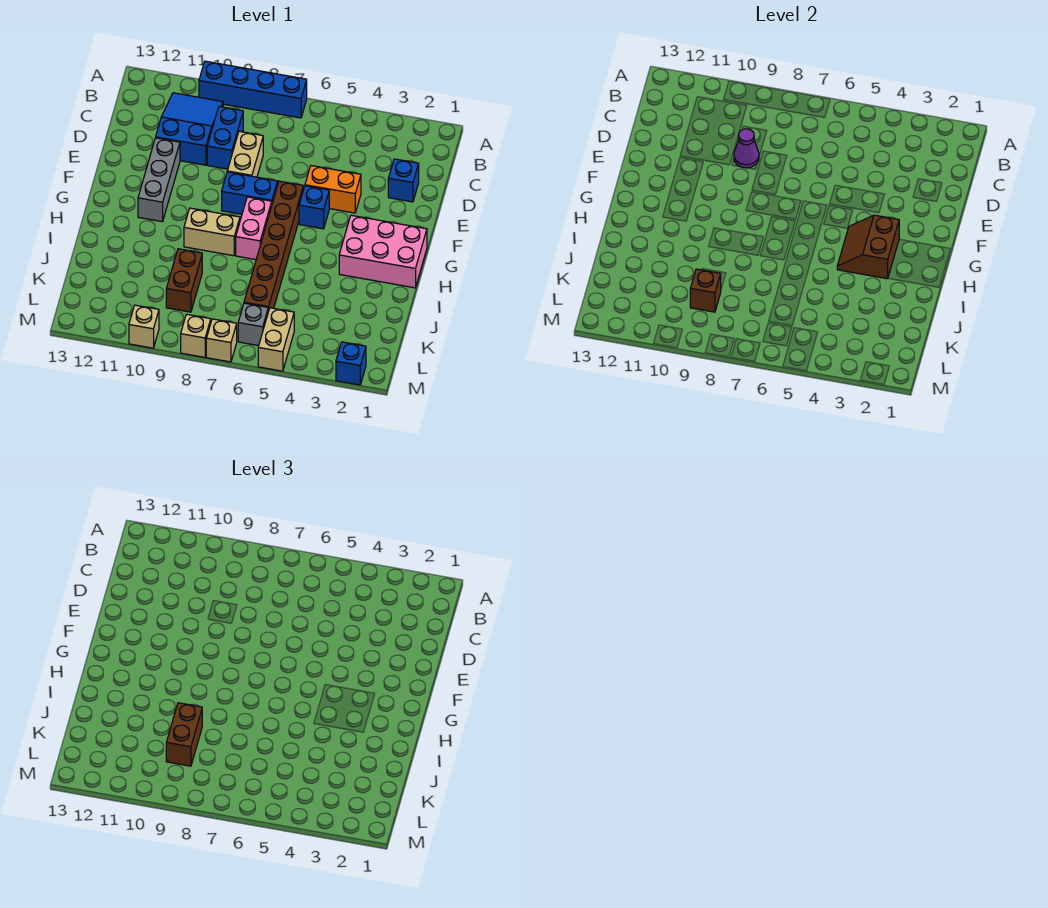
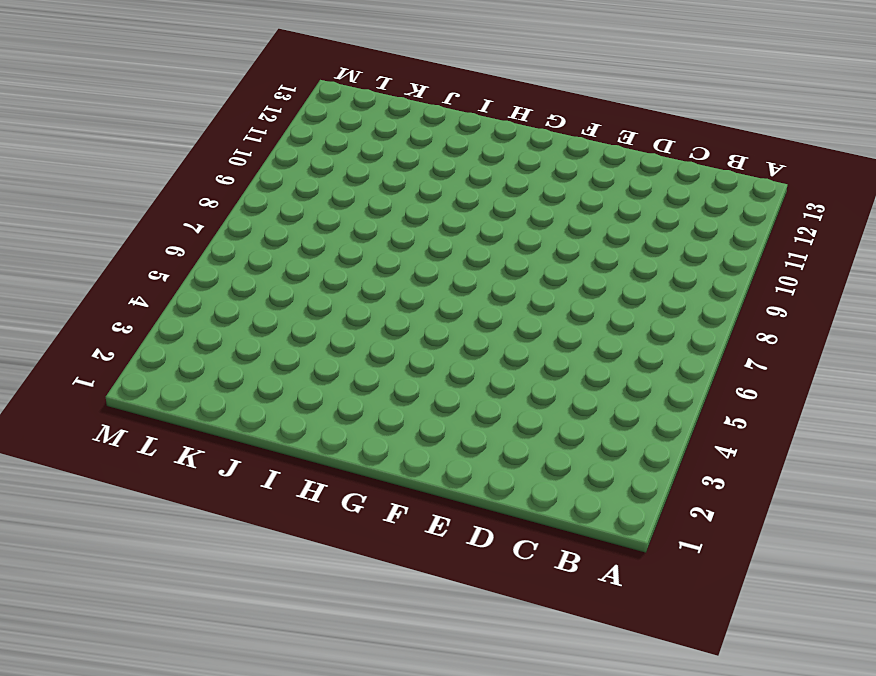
none -> blue 1x4 brick [199,61,307,118]
none -> blue 2x3 slope [156,93,223,165]
none -> blue 1x2 brick [207,107,243,169]

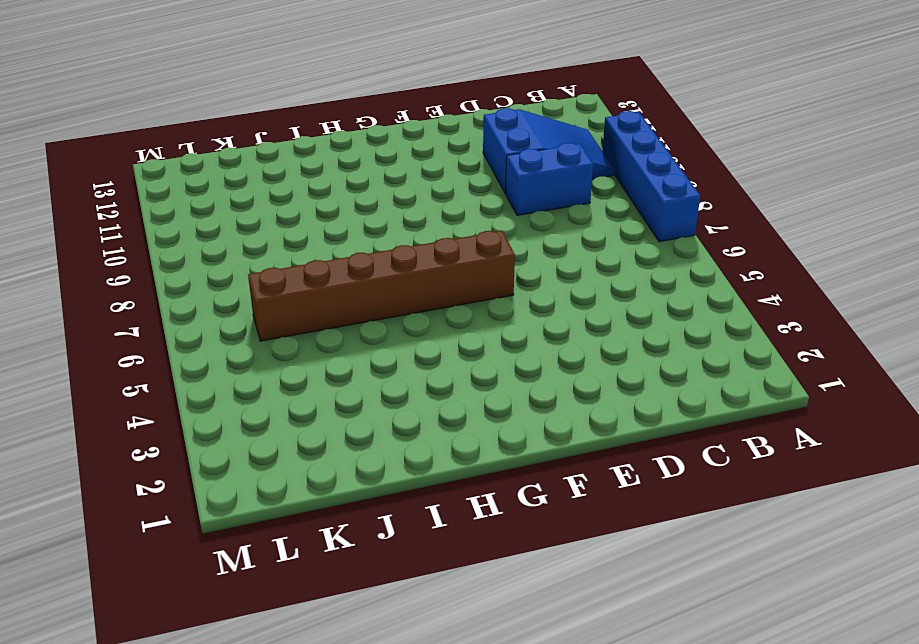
none -> blue 1x1 brick [388,159,419,202]
none -> tan 1x2 brick [227,131,263,177]
none -> orange 1x2 brick [305,166,361,213]

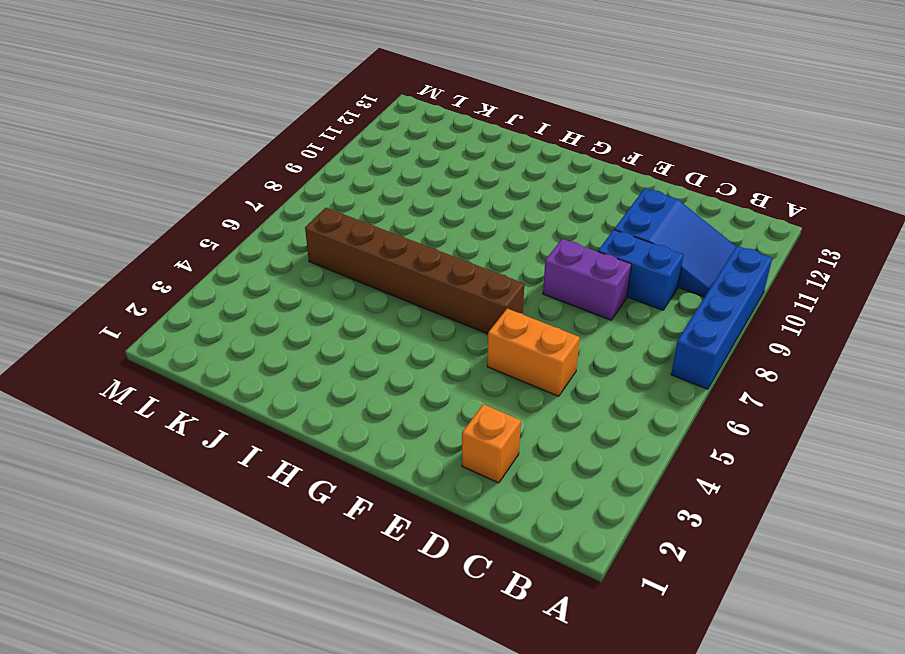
orange 1x1 brick [462,404,521,483] -> blue 1x1 brick [388,159,419,202]
orange 1x2 brick [487,309,580,396] -> orange 1x2 brick turned to [305,166,361,213]
purple 1x2 brick [543,239,631,320] -> tan 1x2 brick [227,131,263,177]
none -> grey 1x3 brick [138,138,180,222]
none -> blue 1x1 brick [299,186,329,229]
none -> blue 1x2 brick [222,172,278,214]

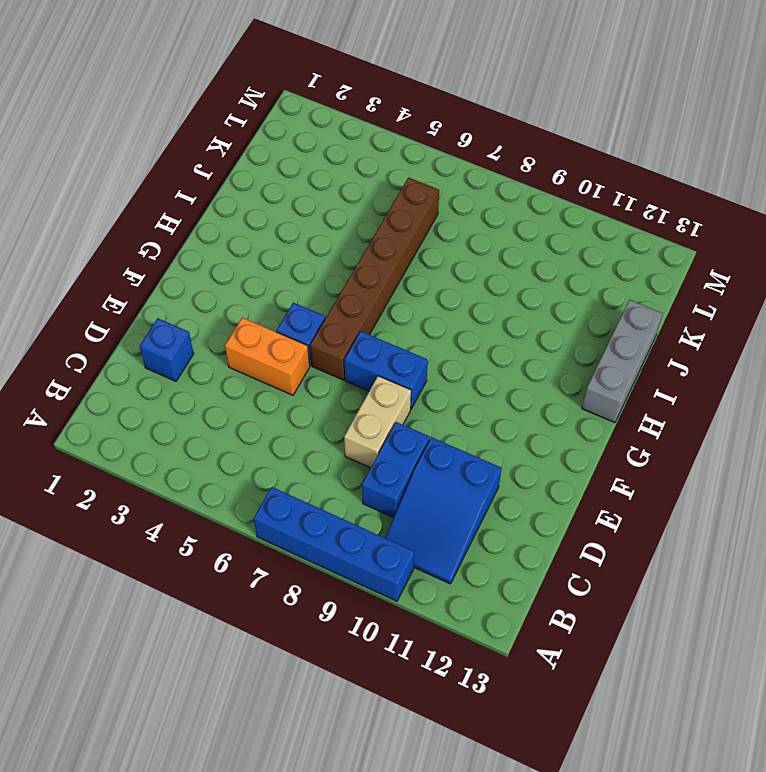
grey 1x3 brick [582,300,663,423] -> grey 1x3 brick moved to [138,138,180,222]
none -> pink 2x3 brick [339,215,427,288]
none -> pink 1x2 brick [236,197,272,260]
none -> tan 1x2 brick [184,208,240,256]

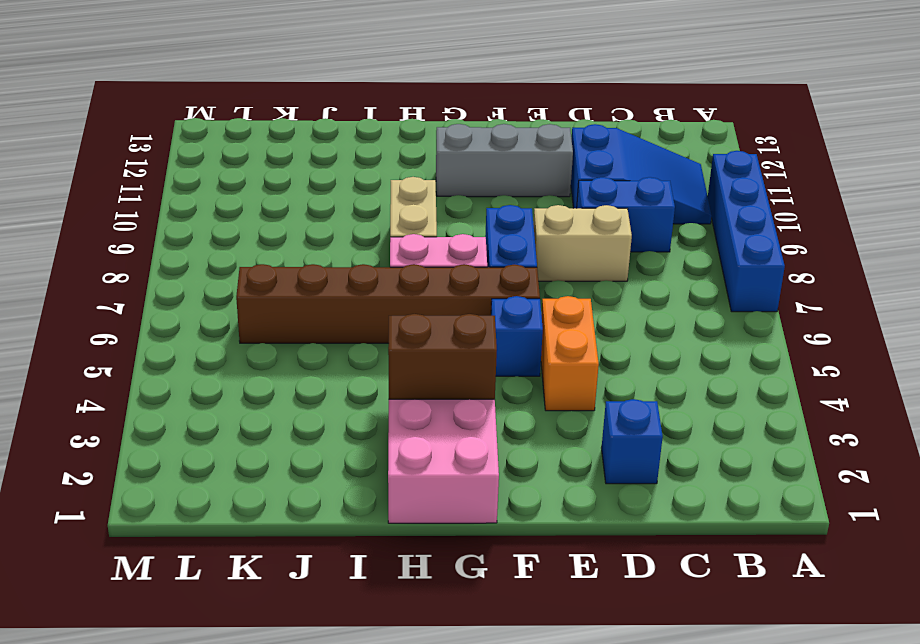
none -> brown 1x2 brick [166,249,202,312]
none -> tan 1x2 brick [258,308,294,371]
none -> grey 1x1 brick [238,303,268,346]

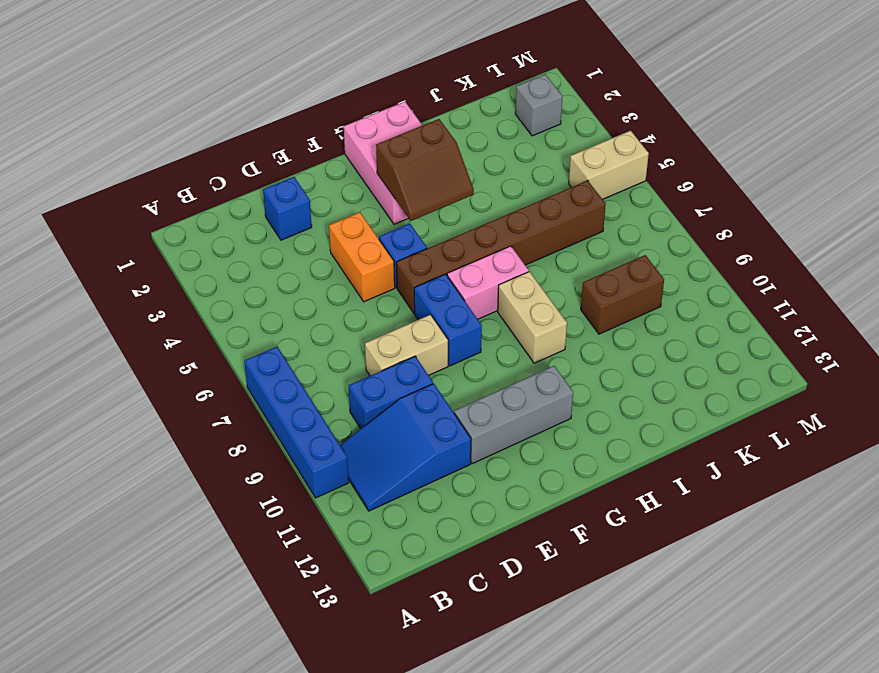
grey 1x1 brick [515,74,562,136] -> grey 1x1 brick moved to [238,303,268,346]
none -> blue 1x1 brick [336,342,366,385]
none -> tan 1x1 brick [206,319,237,362]
none -> tan 1x1 brick [181,314,211,357]

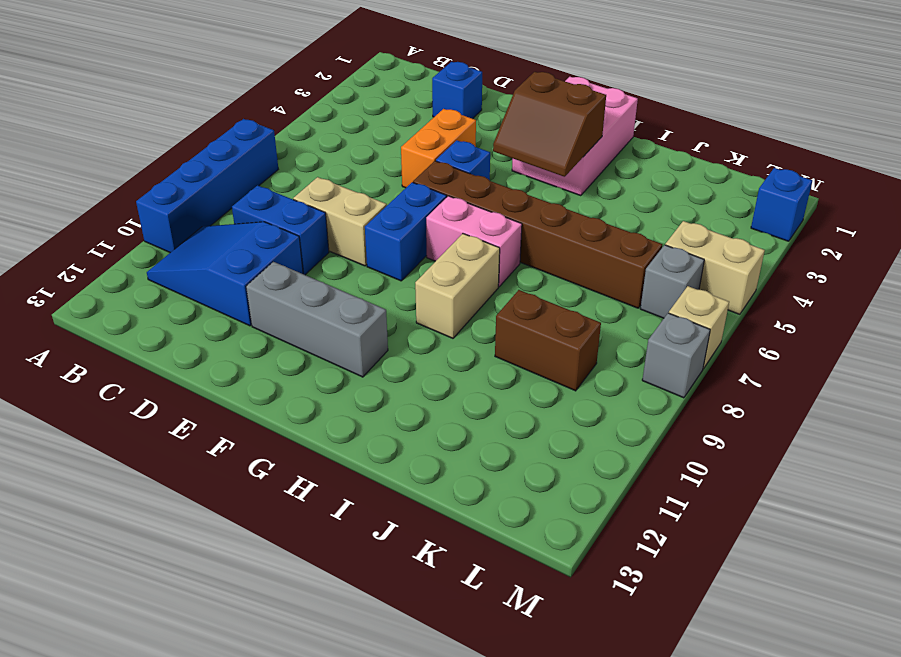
grey 1x1 brick [642,313,710,398] -> tan 1x1 brick [181,314,211,357]
none -> tan 1x1 brick [129,305,159,348]
none -> purple 1x1 cone [734,129,759,168]
none -> brown 1x1 brick [690,269,721,312]

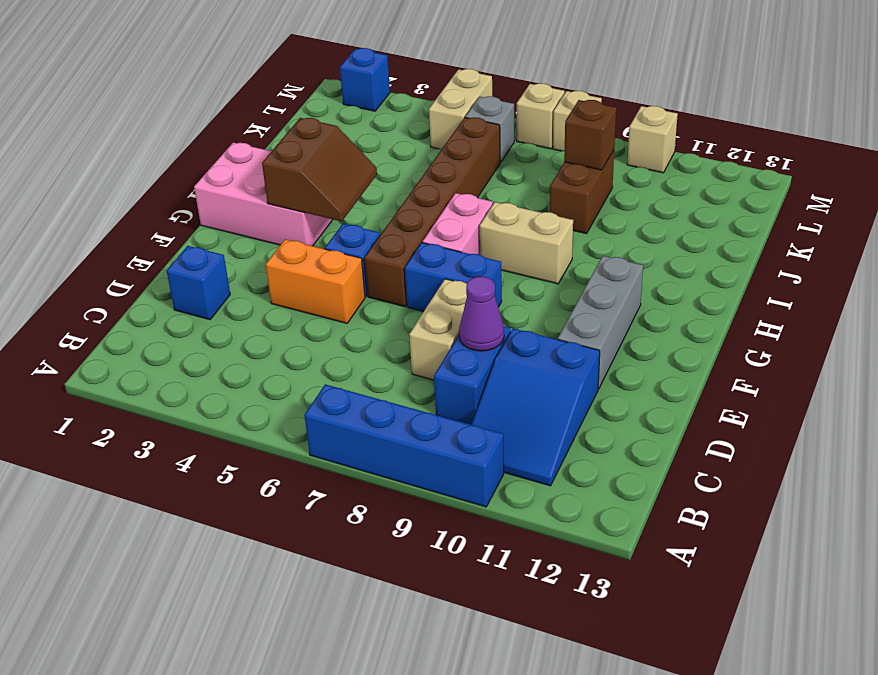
none -> brown 1x2 brick [166,703,202,766]

